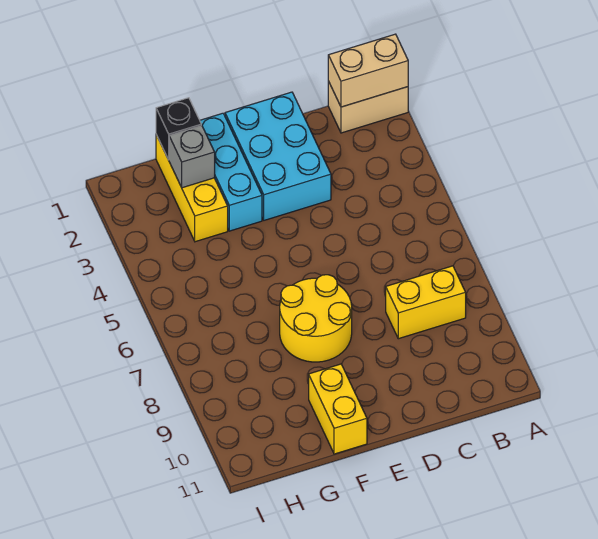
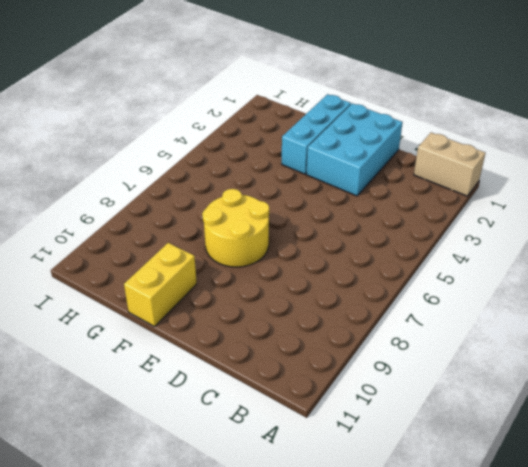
none -> yellow 1x2 brick [386,266,466,339]
none -> yellow 1x3 brick [156,135,228,242]

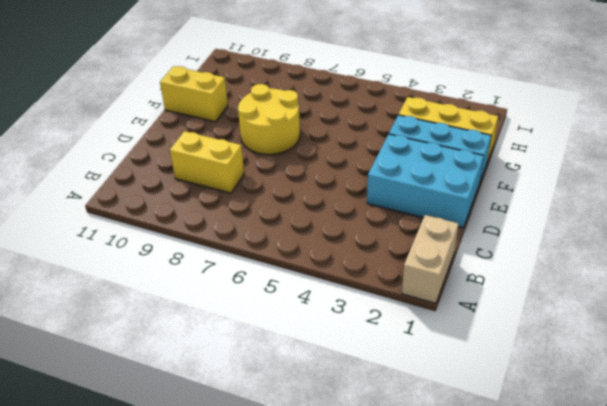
yellow 1x2 brick [170,131,244,193] -> yellow 1x2 brick turned to [386,266,466,339]
none -> tan 1x2 brick [328,34,408,107]
none -> black 1x1 brick [156,98,201,160]

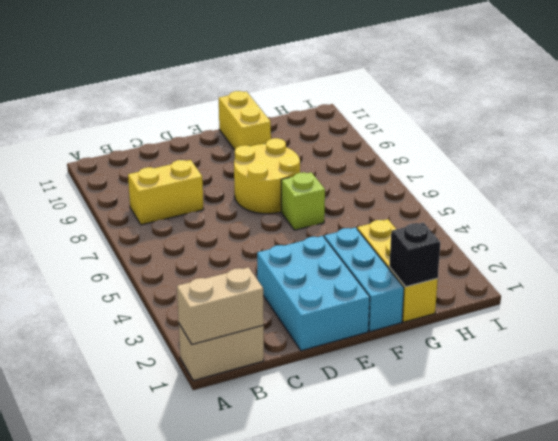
lime 1x1 brick [281,172,325,230] -> none
none -> grey 1x1 brick [169,126,215,188]

